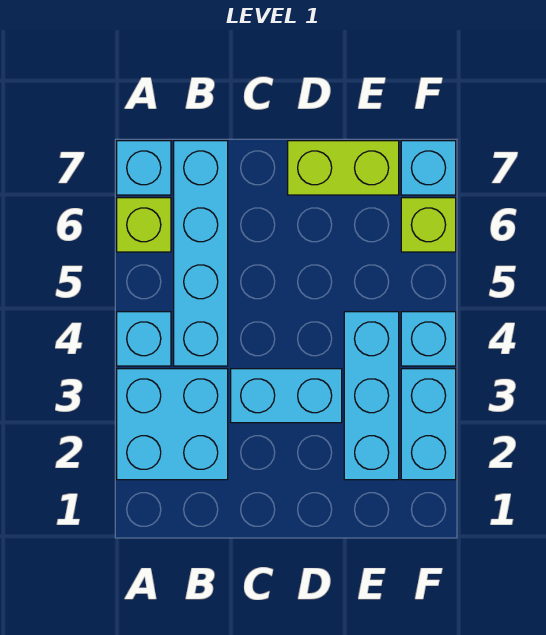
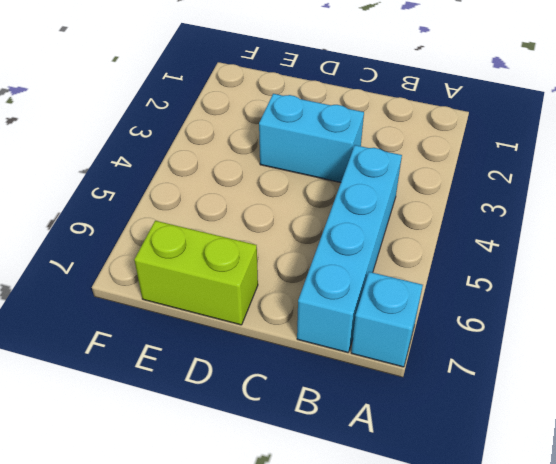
none -> cyan 2x2 brick [117,369,228,480]
none -> cyan 1x1 brick [117,312,171,366]
none -> lime 1x1 brick [117,198,171,252]

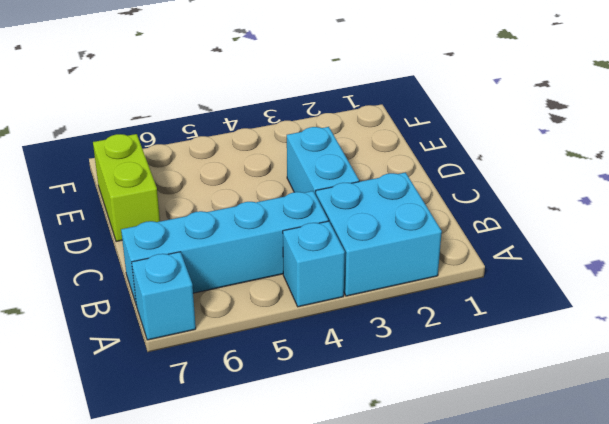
none -> lime 1x1 brick [117,198,171,252]
none -> cyan 1x3 brick [344,312,399,480]
none -> cyan 1x2 brick [401,369,456,480]

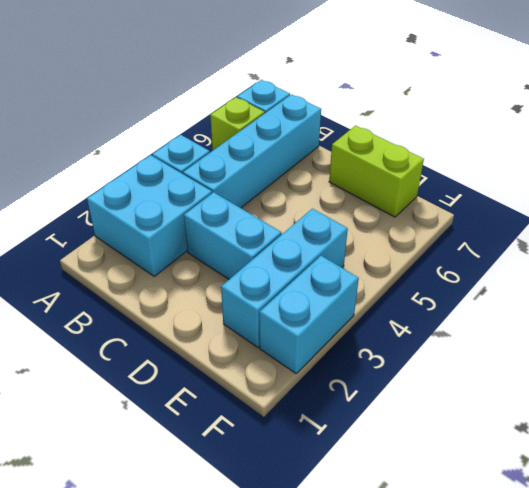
none -> cyan 1x1 brick [401,312,456,366]
none -> lime 1x1 brick [401,198,456,252]
none -> cyan 1x1 brick [401,141,456,195]

